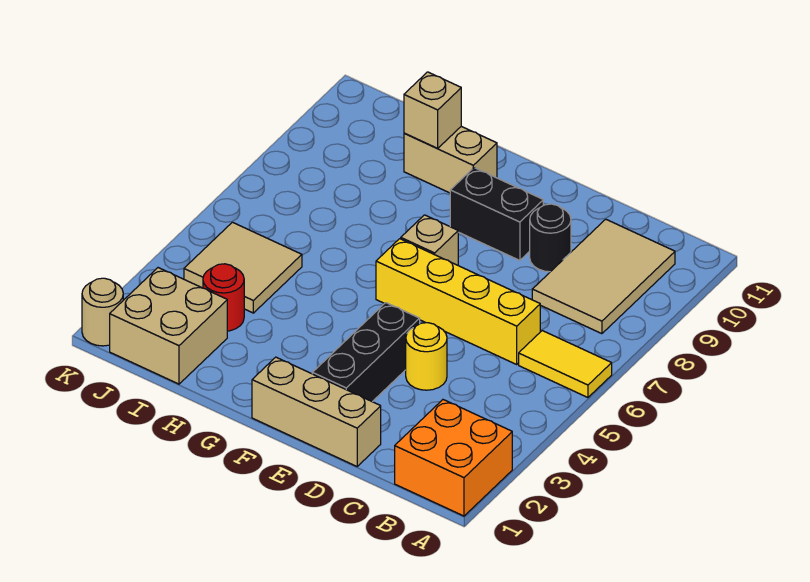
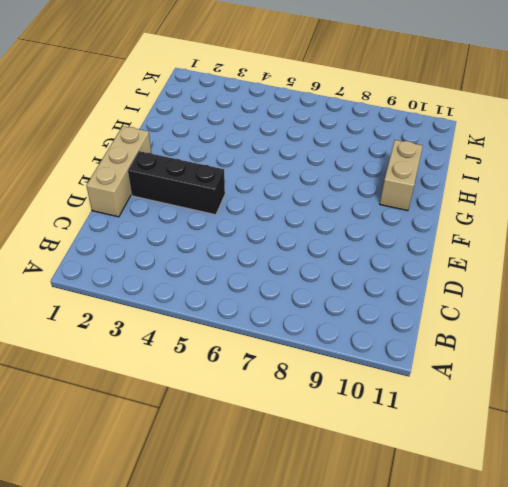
none -> orange 2x2 brick [395,400,512,516]
none -> yellow 1x2 tile [519,331,612,397]
none -> tan 2x3 tile [532,219,675,334]

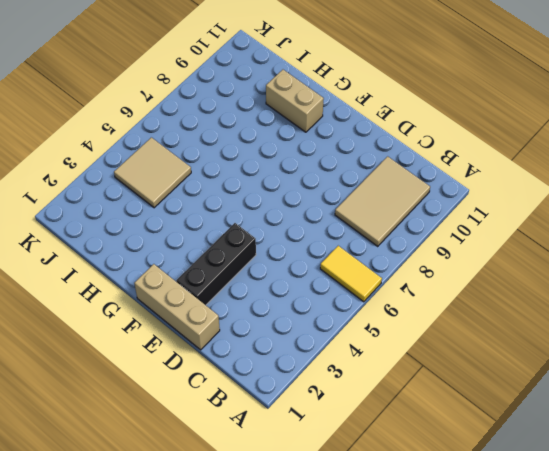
none -> orange 2x2 brick [395,400,512,516]
none -> yellow 1x4 brick [376,239,540,364]
none -> yellow 1x1 round brick [406,323,447,390]

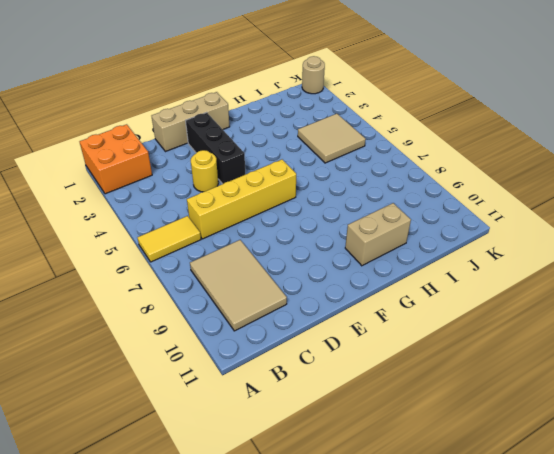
none -> black 1x1 round brick [530,204,571,272]
none -> black 1x2 brick [450,168,543,260]
none -> tan 1x1 brick [401,215,458,265]

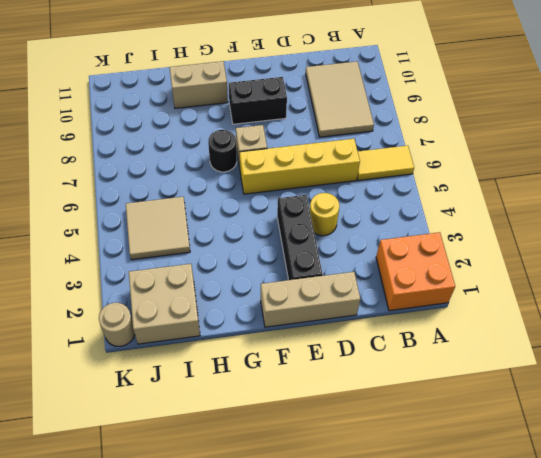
black 1x1 round brick [208,130,237,172] -> black 1x1 round brick moved to [530,204,571,272]
none -> red 1x1 round brick [203,264,244,331]
none -> tan 1x1 brick [404,72,461,148]

